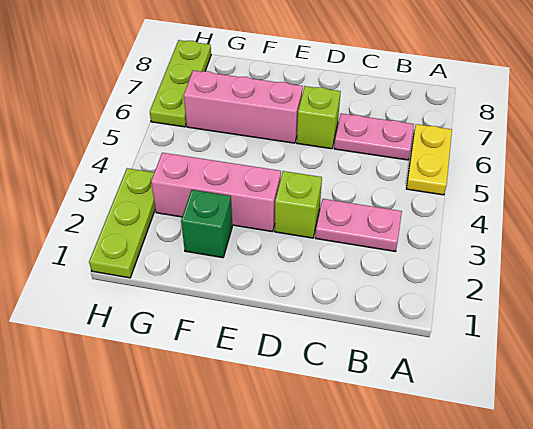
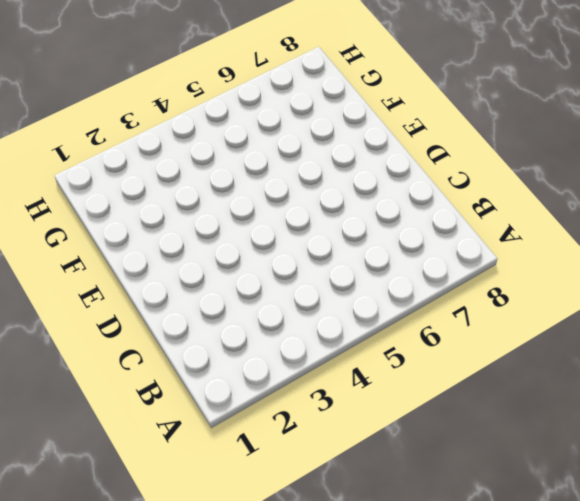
none -> yellow 1x2 plate [406,124,452,195]
none -> pink 1x2 plate [315,199,402,252]

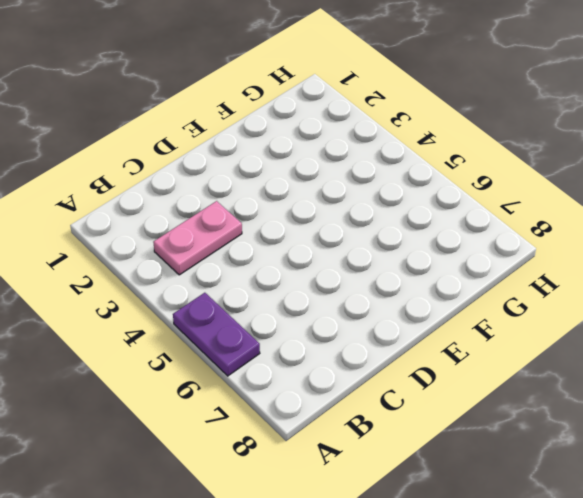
purple 1x2 plate [173,293,260,376] -> yellow 1x2 plate [406,124,452,195]
none -> pink 1x2 plate [334,114,414,160]
none -> lime 1x1 brick [275,171,322,238]

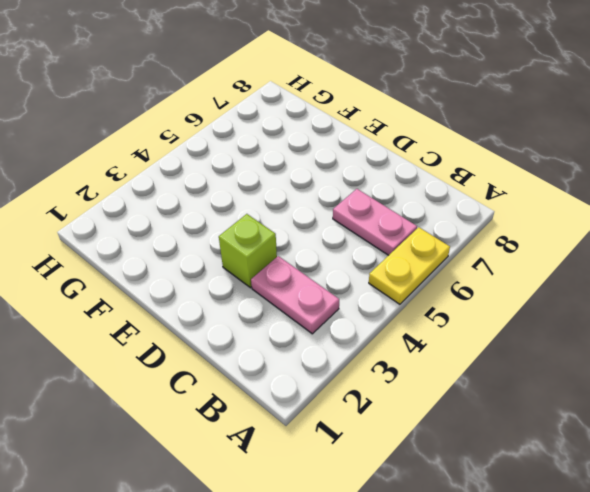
none -> lime 1x1 brick [297,86,341,149]
none -> pink 1x3 brick [151,153,281,232]

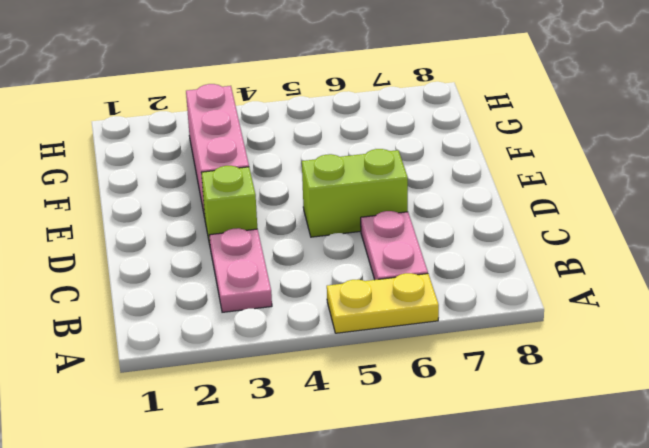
lime 1x2 brick [302,149,408,237] -> lime 1x1 brick [297,86,341,149]
none -> pink 1x3 brick [184,70,303,143]
none -> green 1x1 brick [181,190,232,258]

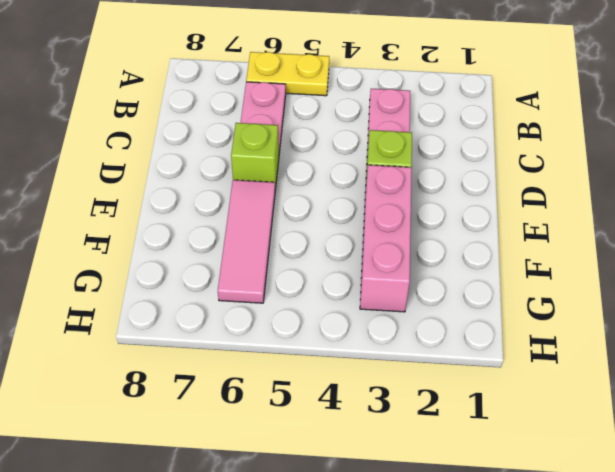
pink 1x3 tile [218,180,275,303] -> pink 1x3 brick [184,70,303,143]
none -> green 1x1 brick [181,190,232,258]
none -> lime 1x3 plate [89,168,155,278]

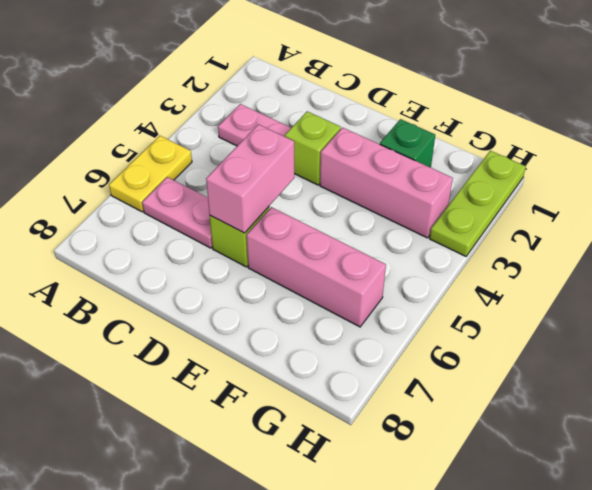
pink 1x2 brick [206,124,294,233] -> none
none -> lime 1x3 plate [150,40,211,127]

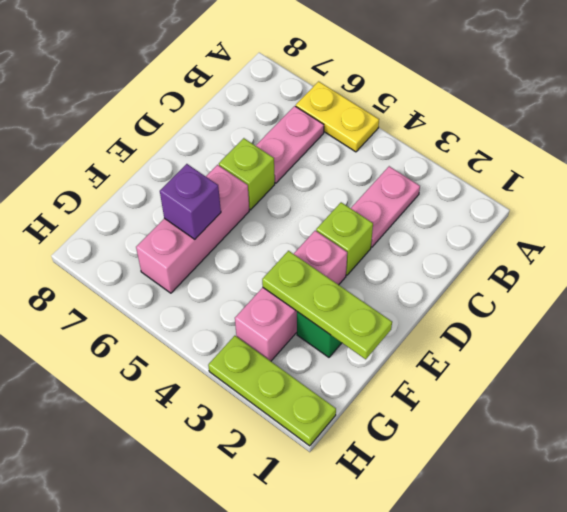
lime 1x3 plate [262,251,392,359] -> lime 1x3 plate moved to [150,40,211,127]
purple 1x1 brick [160,164,221,239] -> none

